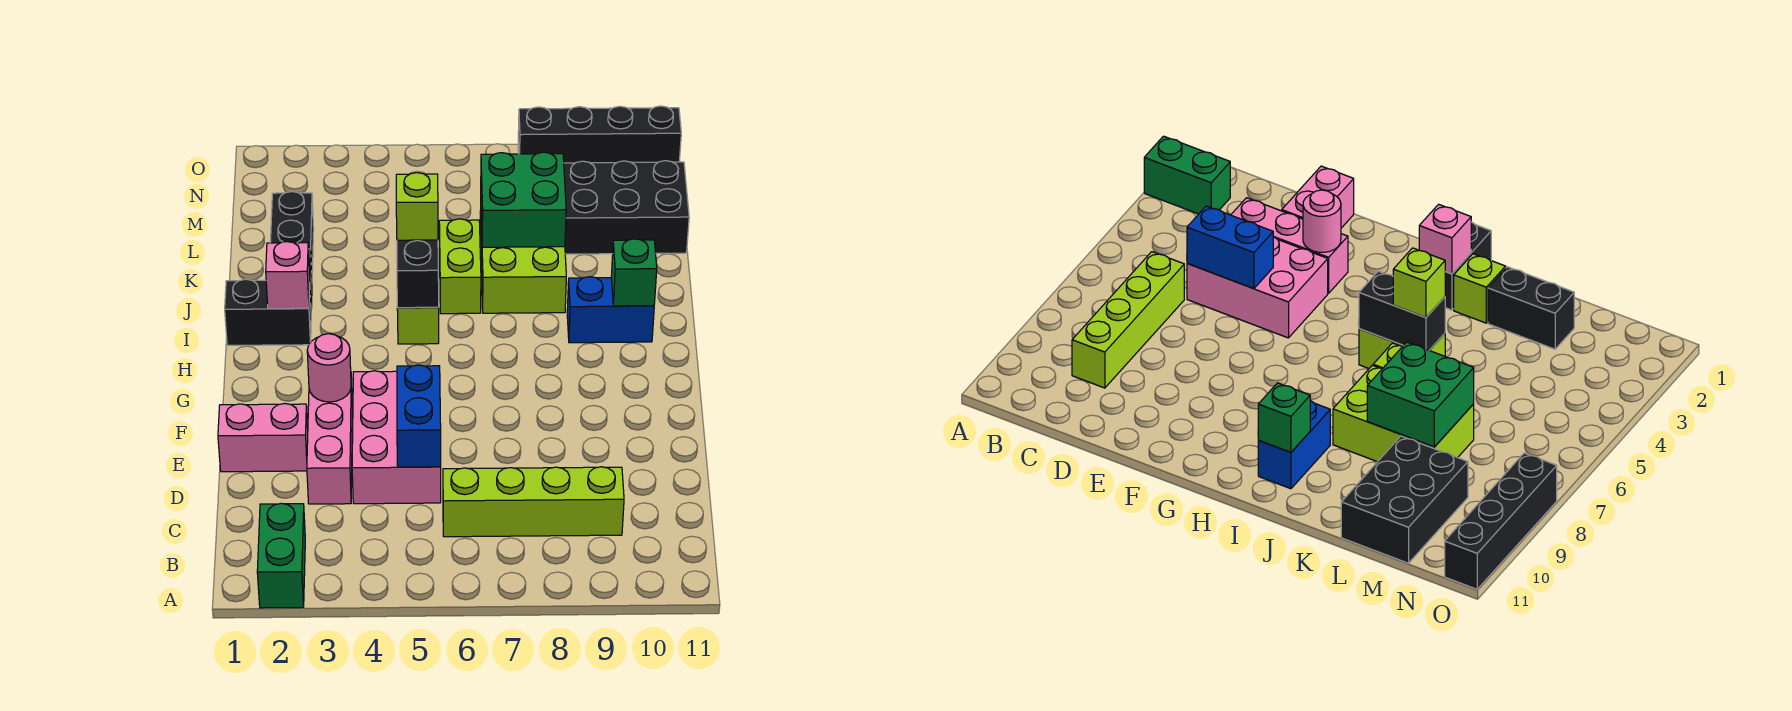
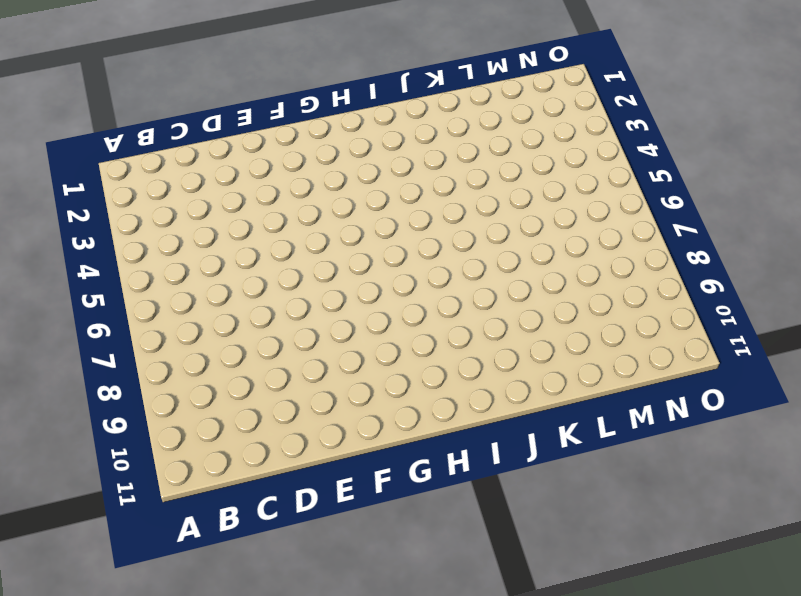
none -> green 1x2 brick [257,503,305,608]
none -> lime 1x4 brick [443,467,624,537]
none -> pink 1x3 brick [307,378,352,504]

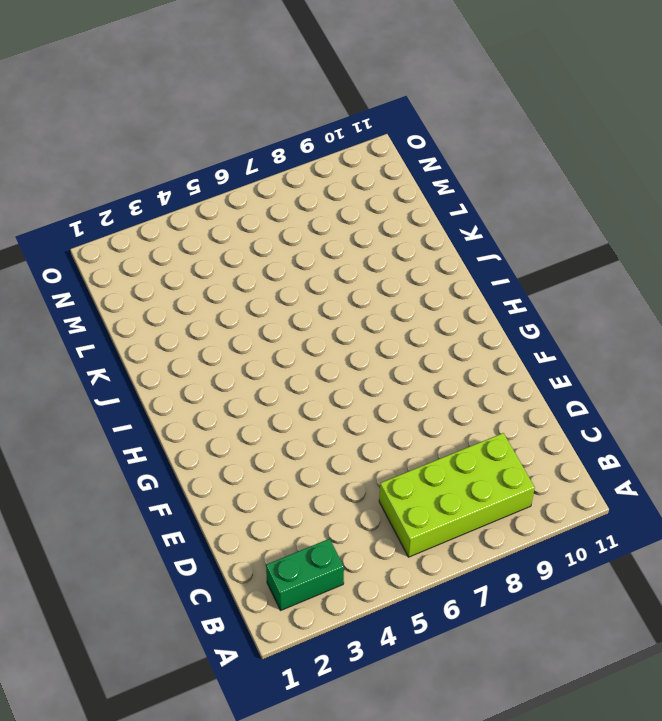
green 1x2 brick [266,539,344,610] -> green 1x2 brick turned to [257,503,305,608]
lime 2x4 brick [379,433,535,557] -> lime 1x4 brick [443,467,624,537]
none -> pink 1x3 brick [307,378,352,504]
none -> pink 2x3 brick [352,371,441,504]
none -> pink 1x2 brick [218,403,308,472]

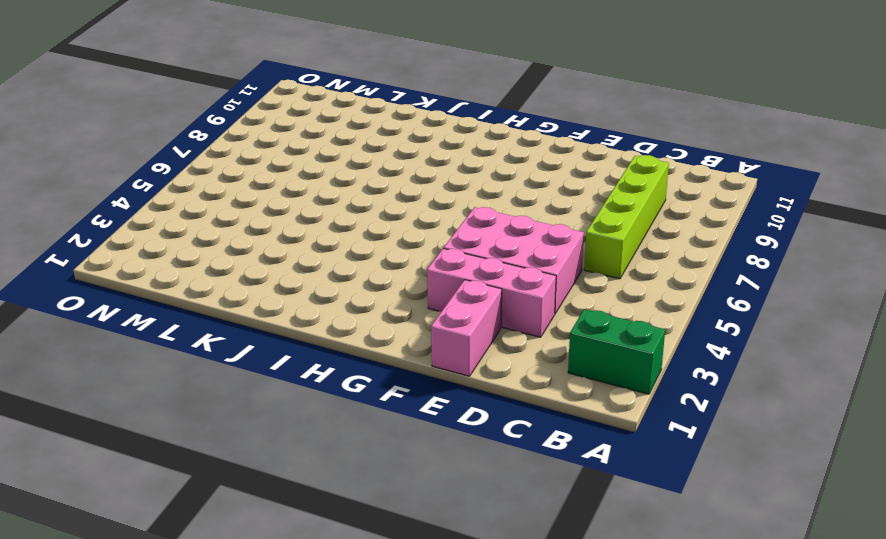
none -> black 1x2 brick [225,279,311,345]
none -> lime 1x2 brick [397,307,439,344]
none -> blue 1x2 brick [567,277,654,343]

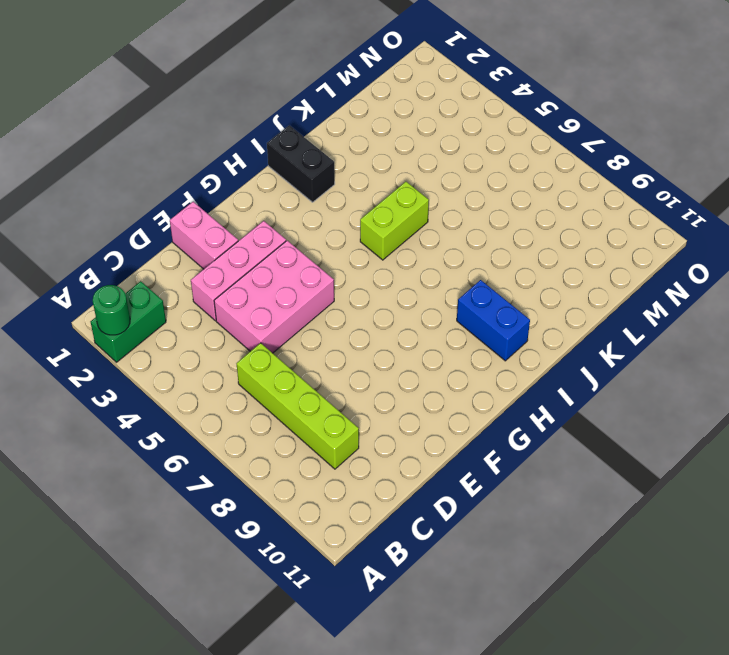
green 1x1 round brick [93,285,130,335] -> none
none -> lime 1x1 brick [1454,254,1506,323]
none -> lime 1x2 brick [439,219,481,314]
none -> lime 2x3 brick [480,210,566,313]

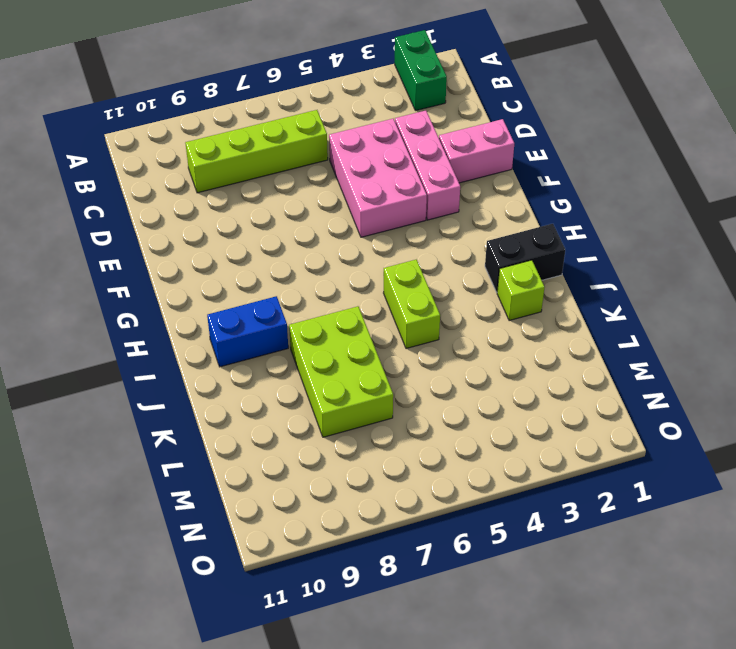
none -> lime 1x2 brick [439,219,481,314]
none -> black 1x2 brick [270,192,314,273]
none -> black 2x3 brick [564,161,689,254]

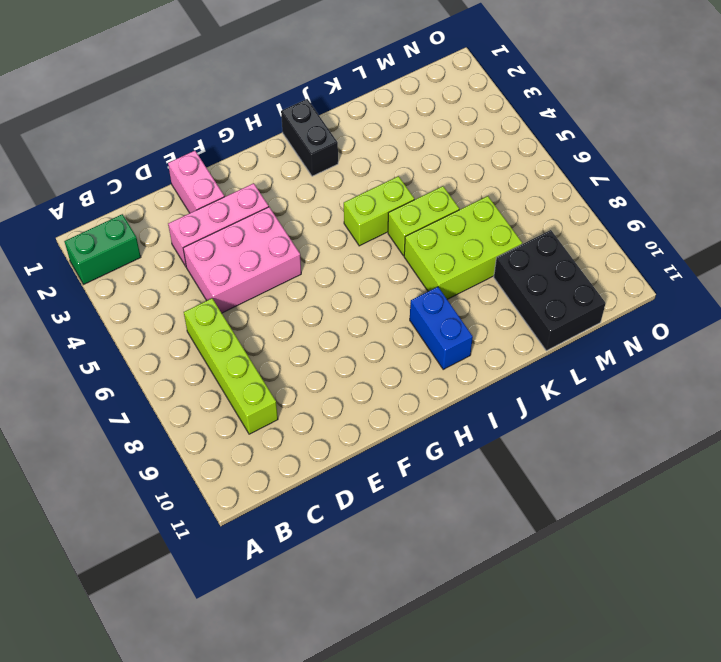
none -> lime 1x1 brick [1454,254,1506,323]
none -> black 1x2 brick [270,192,314,273]
none -> black 1x4 brick [518,106,681,163]

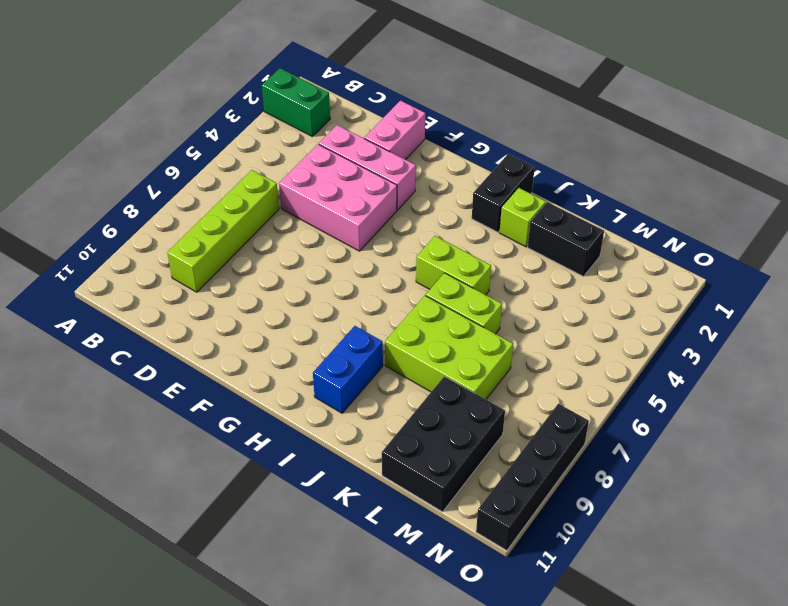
none -> blue 1x2 brick [397,365,441,467]
none -> pink 1x1 round brick [307,334,351,402]
none -> pink 1x1 brick [266,242,310,309]

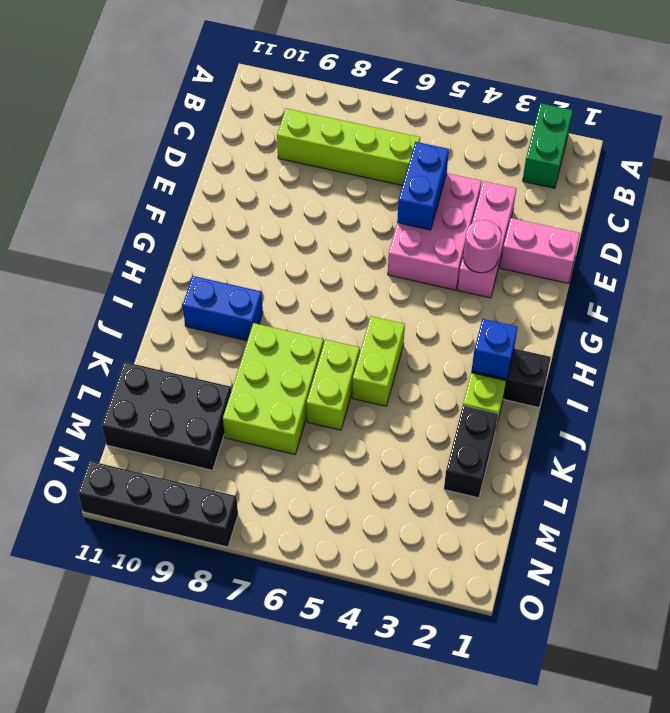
blue 1x1 brick [472,319,518,379] -> pink 1x1 brick [266,242,310,309]
none -> black 1x2 brick [397,240,439,308]
none -> green 1x1 brick [611,239,657,306]
none -> green 2x2 brick [481,152,566,247]

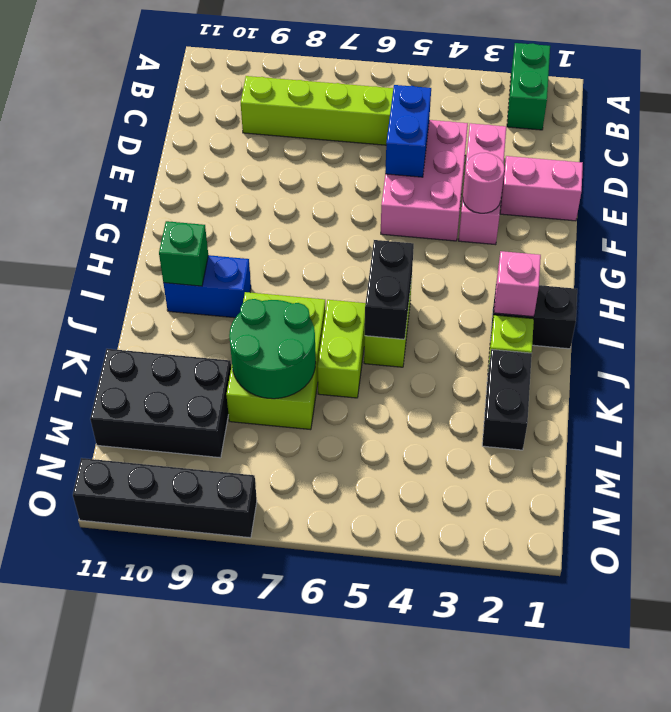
green 2x2 round brick [229,299,316,399] -> green 2x2 brick [481,152,566,247]
none -> lime 1x1 brick [396,173,438,240]

